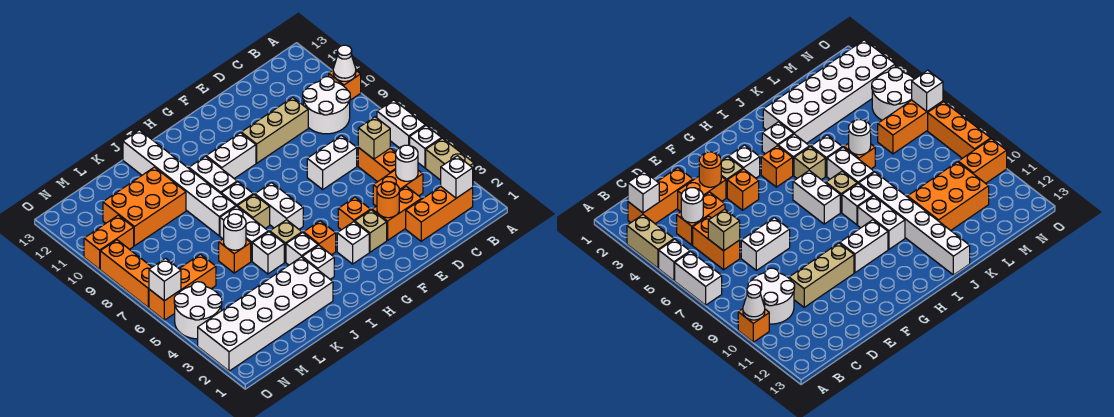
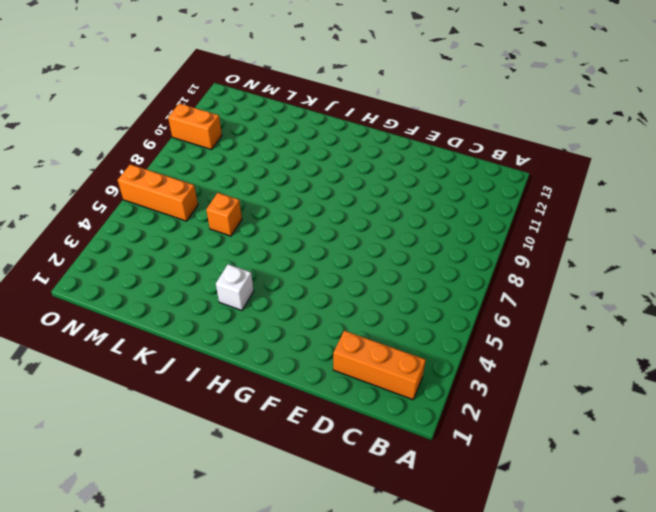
none -> tan 1x2 brick [426,138,474,183]
none -> white 1x1 brick [410,126,442,168]
none -> white 1x2 brick [377,100,425,148]
none -> orange 1x1 brick [329,70,361,100]

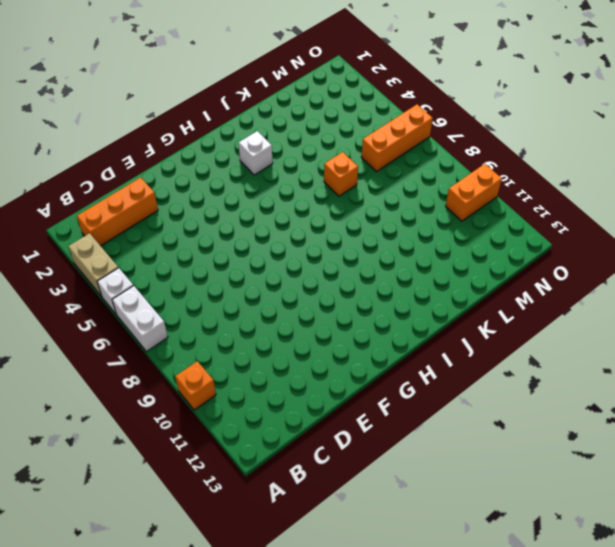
none -> white 2x2 round brick [303,77,350,134]
none -> orange 1x2 brick [373,170,423,206]
none -> orange 1x2 brick [358,148,396,182]
none -> orange 1x2 brick [372,186,421,240]

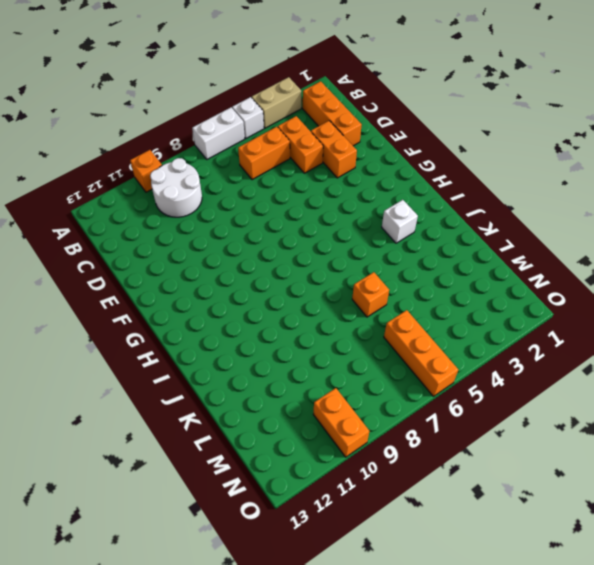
none -> white 1x2 brick [307,135,357,189]
none -> tan 1x3 brick [241,97,308,163]
none -> tan 1x1 brick [355,210,387,252]
none -> orange 1x1 brick [338,197,370,230]

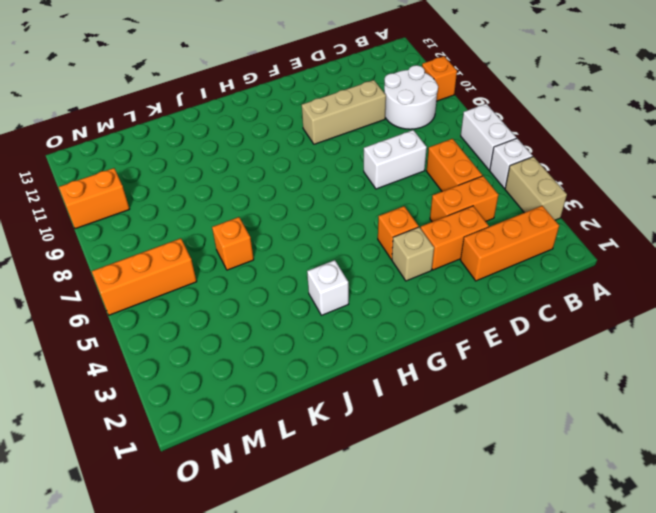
none -> white 1x1 brick [337,222,369,264]
none -> white 1x2 brick [206,133,256,178]
none -> orange 1x1 brick [304,221,336,255]
none -> white 1x2 brick [255,183,303,229]

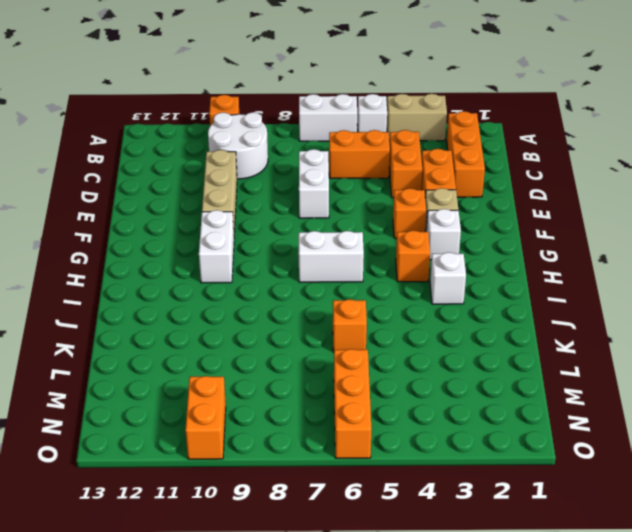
none -> white 1x1 brick [286,233,318,265]
none -> tan 1x1 brick [270,220,302,262]
none -> tan 1x1 brick [237,195,270,228]
none -> white 1x1 brick [221,182,253,206]

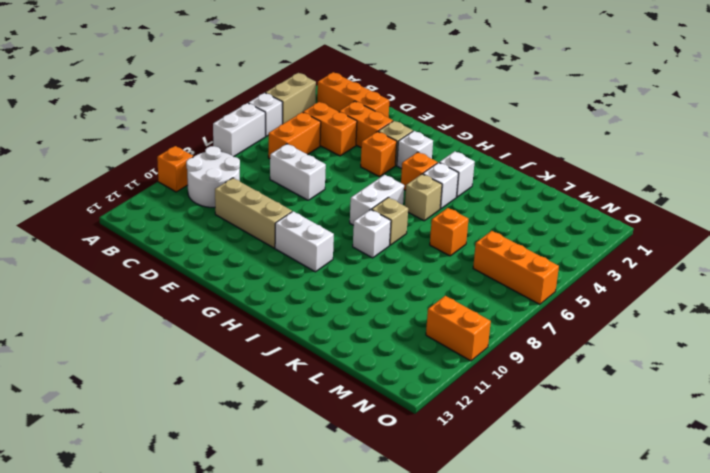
none -> white 1x2 brick [189,156,237,193]
none -> white 2x6 brick [198,257,333,371]
none -> white 1x1 brick [252,232,284,274]
none -> white 1x2 brick [220,206,268,261]

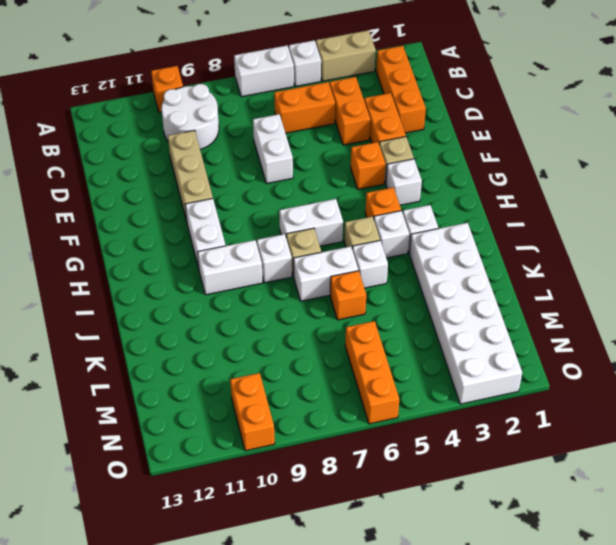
none -> white 1x6 brick [123,130,236,236]
none -> orange 2x3 brick [103,167,186,246]
none -> white 2x2 round brick [174,282,222,339]
none -> orange 1x3 brick [100,240,152,307]

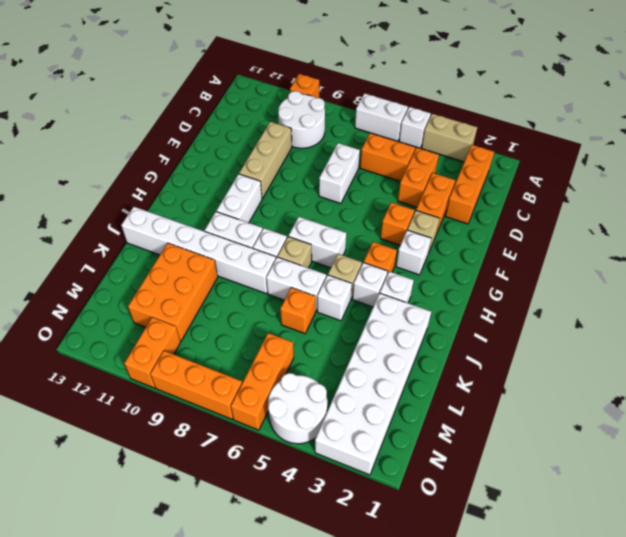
none -> white 1x1 cone [333,45,356,81]
none -> white 1x1 brick [441,156,473,198]
none -> white 1x1 round brick [396,145,418,181]
none -> tan 1x1 brick [358,117,390,159]

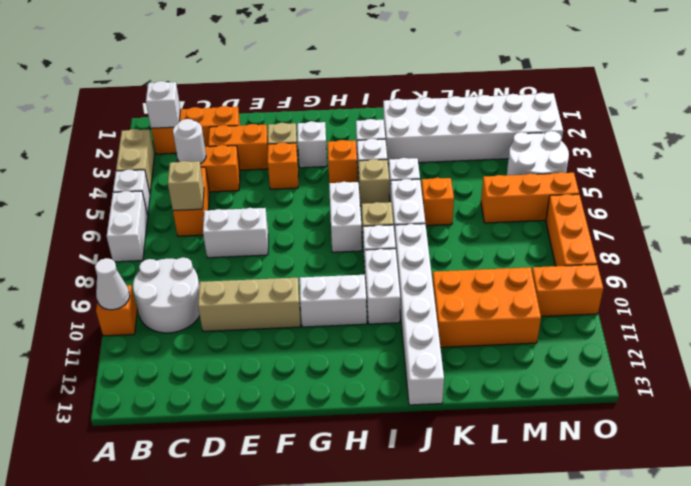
none -> orange 1x1 round brick [377,182,399,218]
none -> white 1x1 round brick [224,214,246,250]
none -> white 1x1 brick [149,258,181,301]

